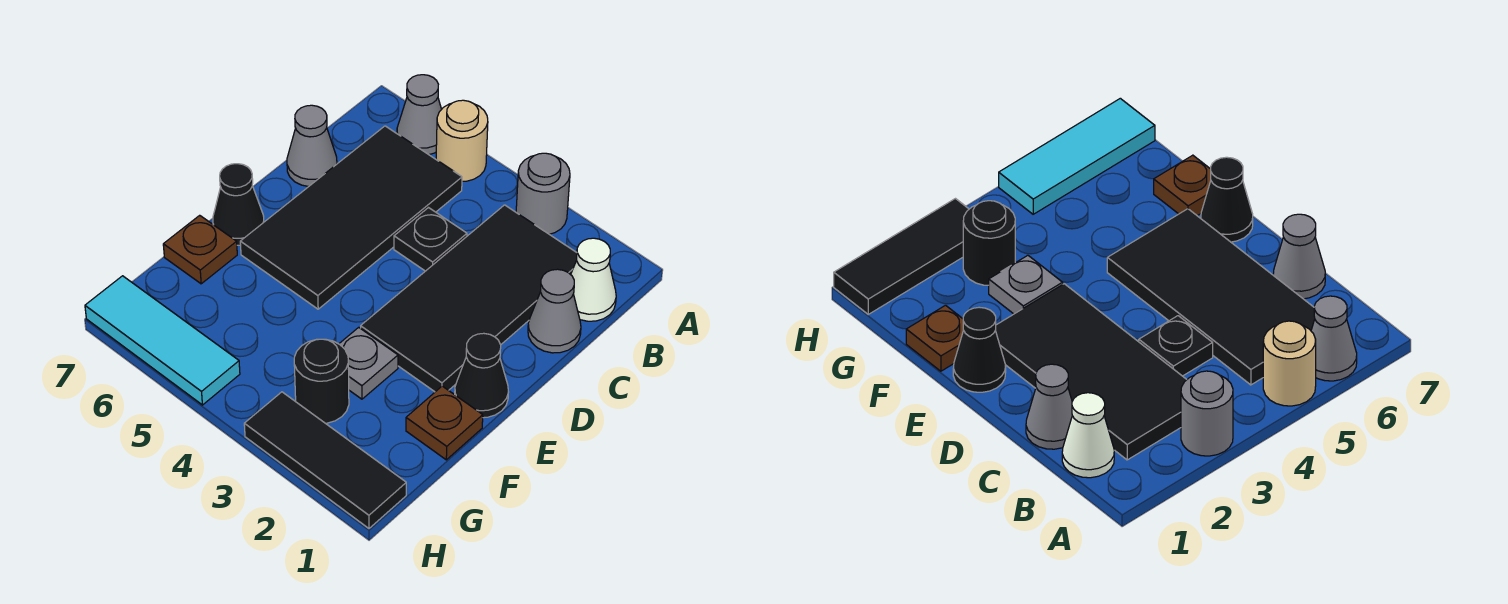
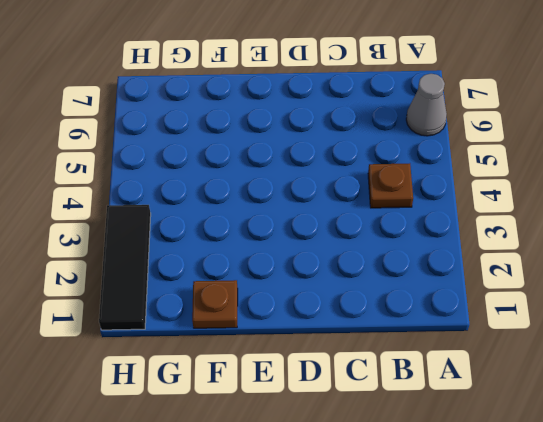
brown 1x1 plate [368,164,413,208] -> brown 1x1 plate moved to [163,215,237,284]
none -> grey 1x1 round brick [516,153,570,234]
none -> tan 1x1 round brick [436,100,488,181]
none -> white 1x1 cone [571,238,616,321]

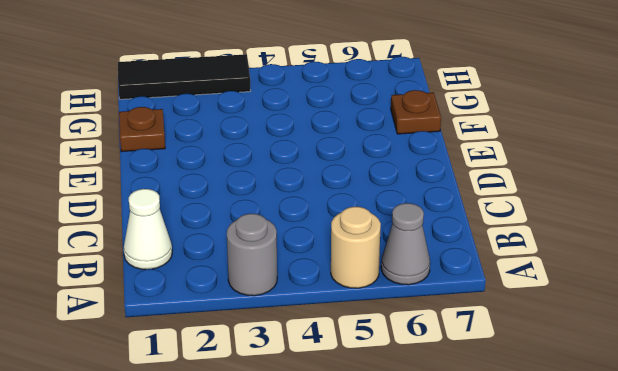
none -> black 2x4 tile [361,205,577,392]
none -> black 2x4 tile [240,126,462,309]
none -> grey 1x1 cone [528,269,581,353]

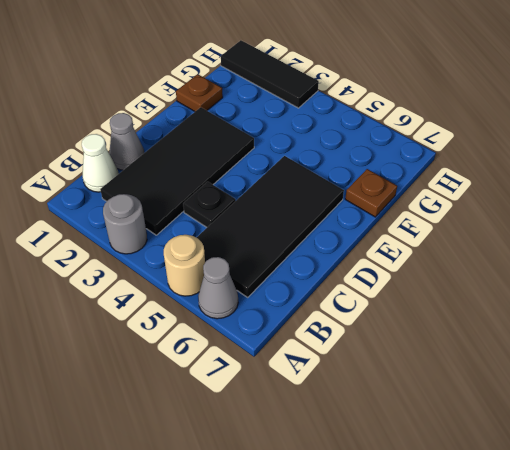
none -> grey 1x1 cone [287,105,337,187]
none -> black 1x1 cone [455,333,508,418]
none -> black 1x1 cone [213,164,264,245]

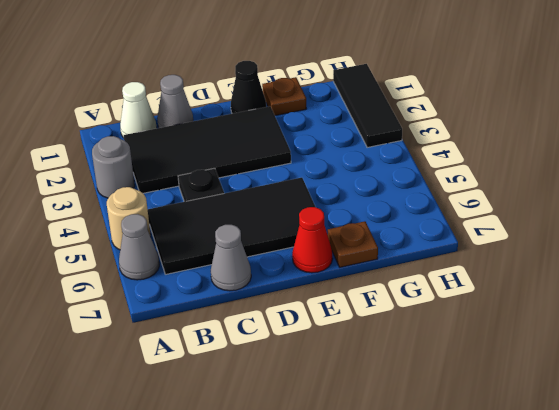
red 1x1 cone [292,207,333,273] -> black 1x1 cone [213,164,264,245]
none -> grey 1x1 plate [339,327,398,399]
none -> black 1x1 round brick [294,339,349,423]
none -> cyan 1x3 tile [85,276,240,405]

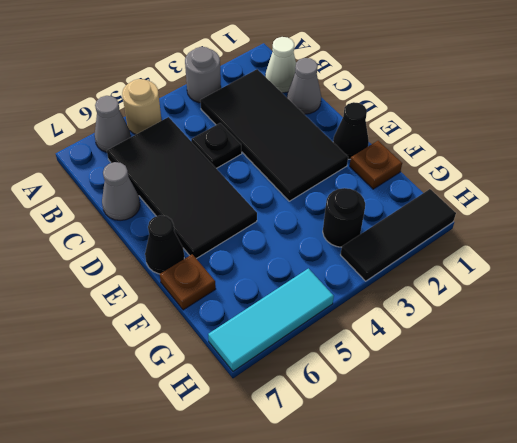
none -> grey 1x1 plate [339,327,398,399]

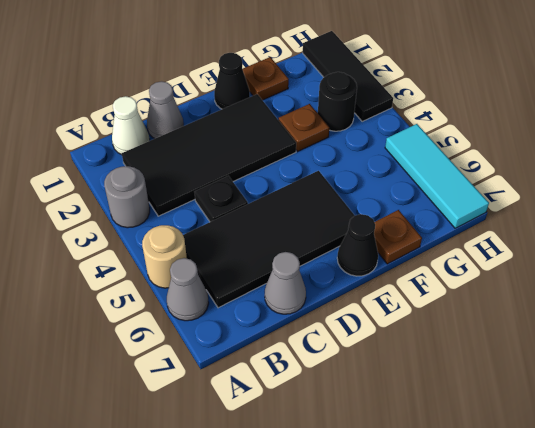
brown 1x1 plate [278,104,329,151] -> grey 1x1 plate [339,327,398,399]

